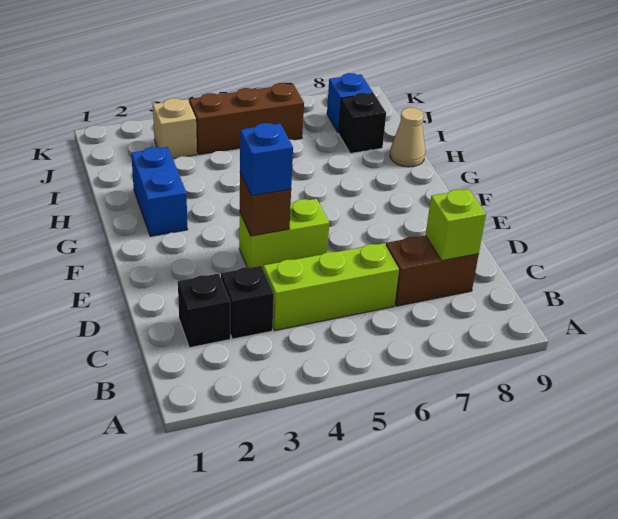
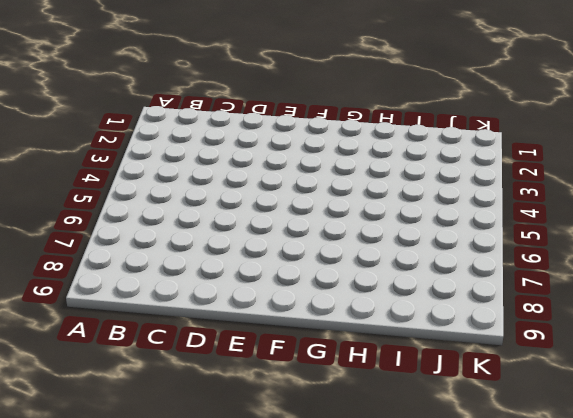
none -> black 1x1 brick [178,274,230,348]
none -> black 1x1 brick [221,266,274,339]
none -> lime 1x3 brick [263,243,399,331]

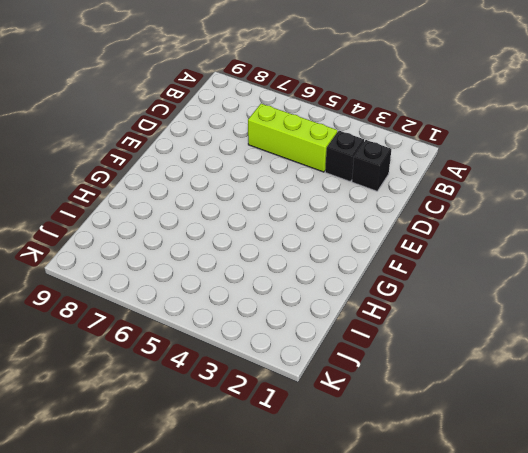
none -> brown 1x2 brick [386,235,479,306]
none -> lime 1x2 brick [239,199,329,268]
none -> blue 1x2 brick [131,147,188,236]

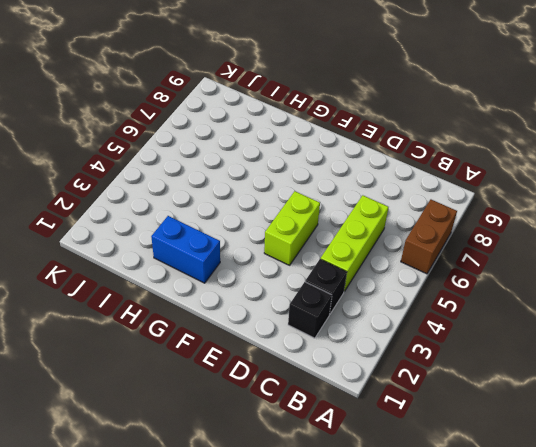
brown 1x2 brick [401,200,457,274] -> brown 1x2 brick moved to [386,235,479,306]
none -> tan 1x1 cone [390,108,425,167]
none -> black 1x1 brick [339,93,386,154]
none -> tan 1x1 brick [153,98,197,159]

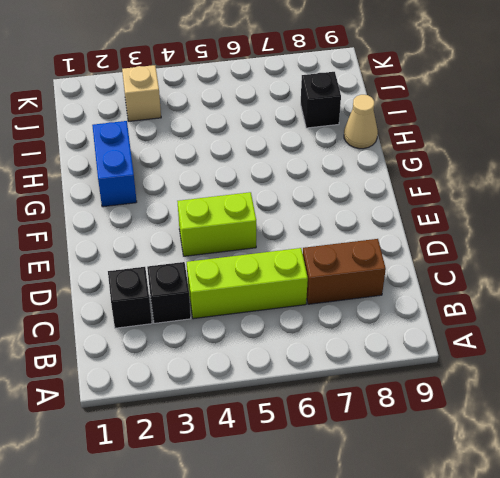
none -> brown 1x3 brick [189,83,304,155]
none -> blue 1x1 brick [327,73,373,133]
none -> lime 1x1 brick [426,189,486,261]

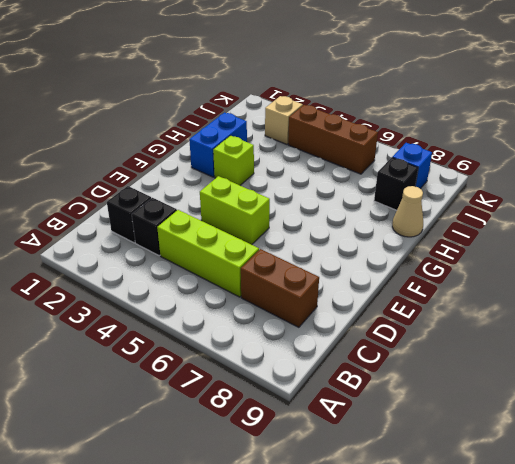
lime 1x1 brick [213,136,254,185] -> lime 1x1 brick moved to [426,189,486,261]
none -> brown 1x1 brick [240,173,291,236]
none -> blue 1x1 brick [240,123,293,196]

